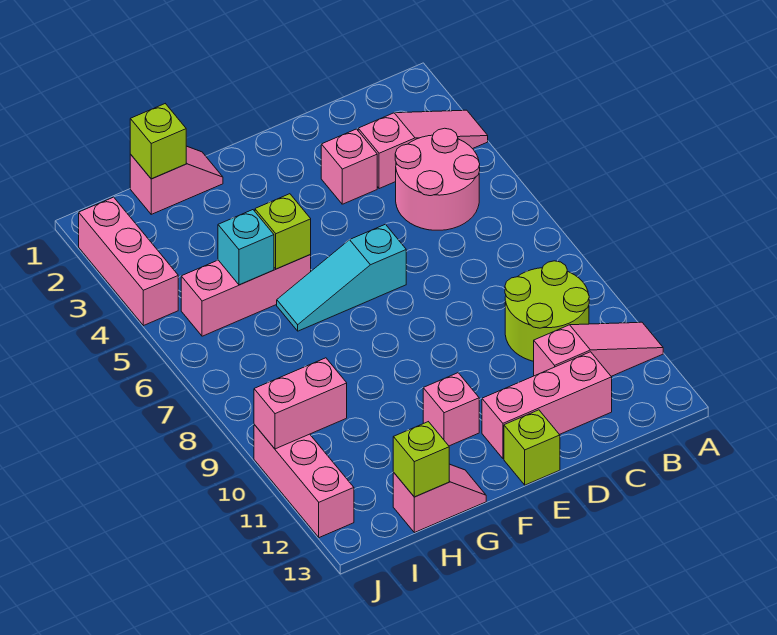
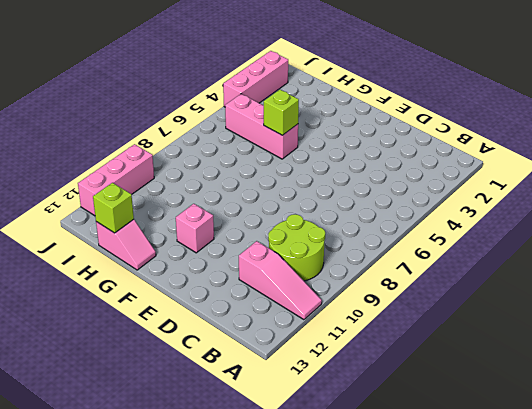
none -> pink 1x3 slope [358,110,488,189]
none -> pink 2x2 round brick [395,128,480,230]
none -> pink 1x3 brick [482,352,612,459]

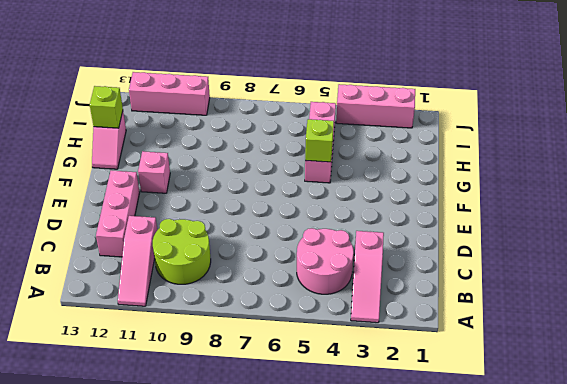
none -> pink 1x1 brick [321,129,377,204]
none -> cyan 1x3 slope [277,224,406,331]
none -> lime 1x1 brick [504,410,560,485]

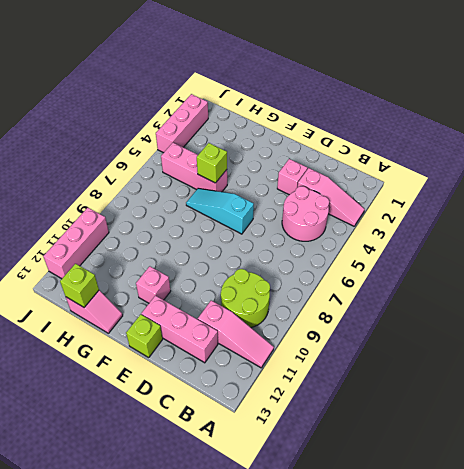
none -> pink 1x2 slope [130,146,223,214]
none -> lime 1x1 brick [130,104,186,179]
none -> cyan 1x1 brick [218,210,274,285]

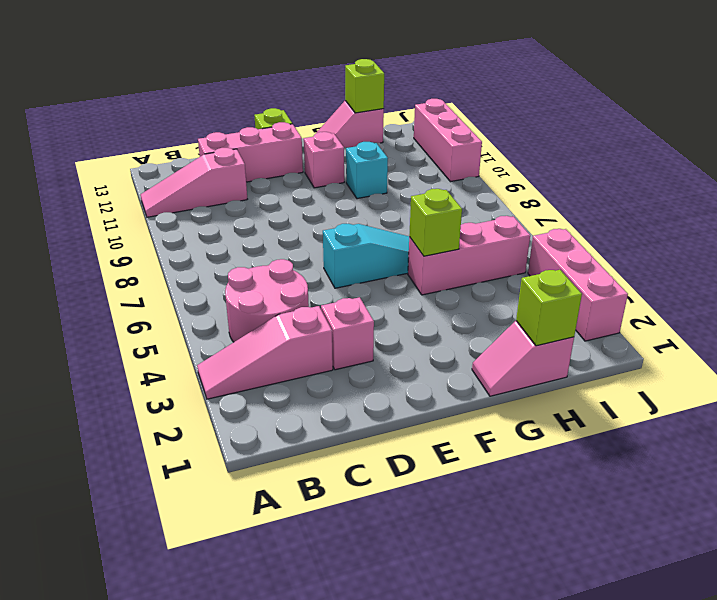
cyan 1x1 brick [346,142,388,199] -> cyan 1x1 brick moved to [218,210,274,285]
none -> lime 2x2 round brick [505,261,589,361]
none -> pink 1x2 brick [254,358,347,449]

